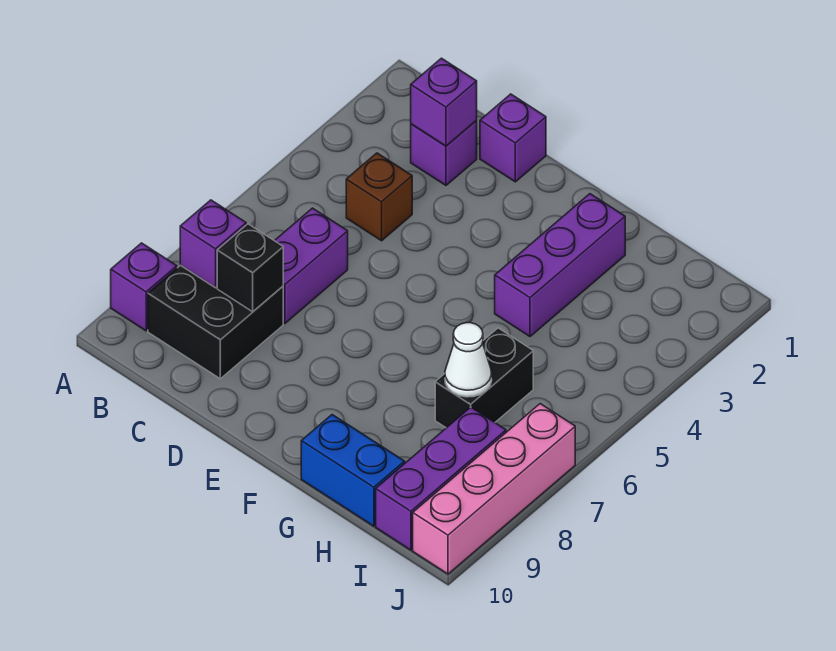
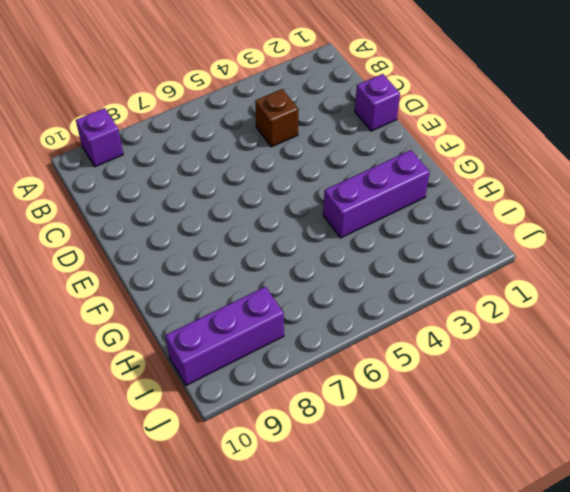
none -> black 2x2 brick [148,265,283,379]
none -> purple 1x1 brick [411,121,477,185]
none -> purple 1x2 brick [275,208,348,324]

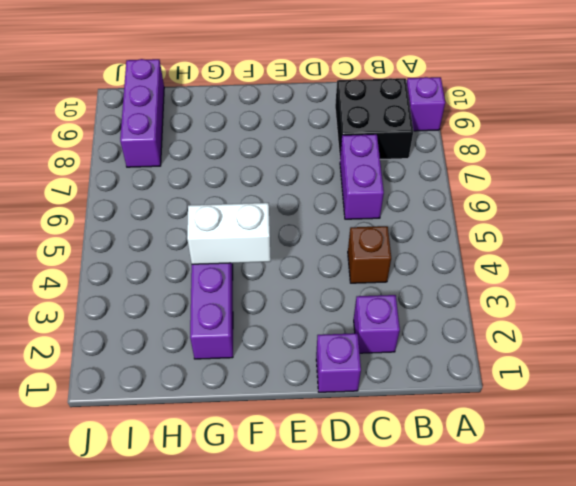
white 1x2 brick [187,203,271,264] -> none
none -> blue 1x2 brick [301,415,405,526]
none -> black 1x2 brick [435,328,533,428]
none -> pink 1x4 brick [413,404,575,574]

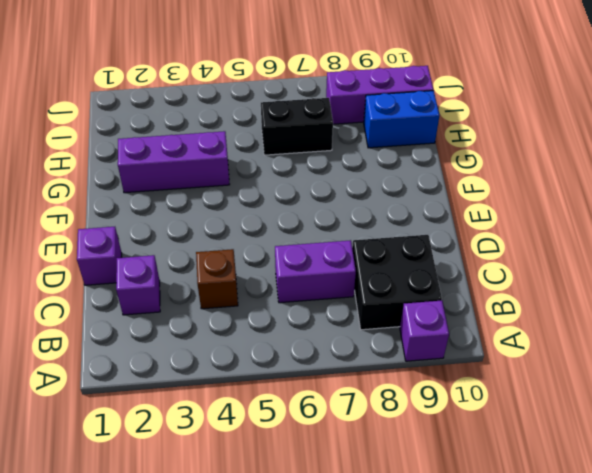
blue 1x2 brick [364,91,439,148] -> blue 1x2 brick turned to [301,415,405,526]
none -> pink 1x4 brick [413,404,575,574]
none -> purple 1x1 brick [180,200,246,288]
none -> purple 1x1 brick [411,58,477,146]

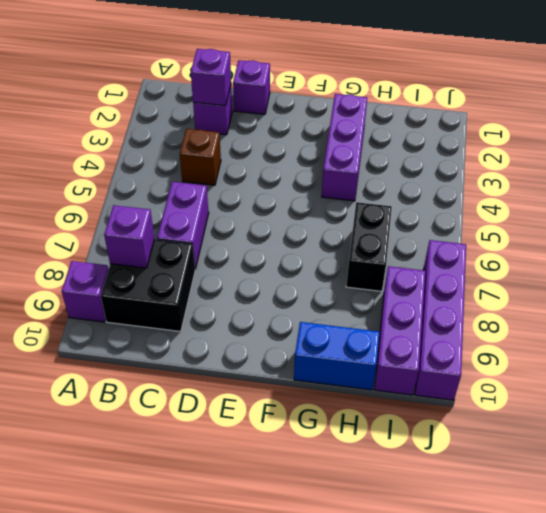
purple 1x4 brick [415,240,466,400] -> pink 1x4 brick [413,404,575,574]
none -> black 1x1 brick [217,224,283,312]
none -> white 1x1 cone [445,323,492,397]

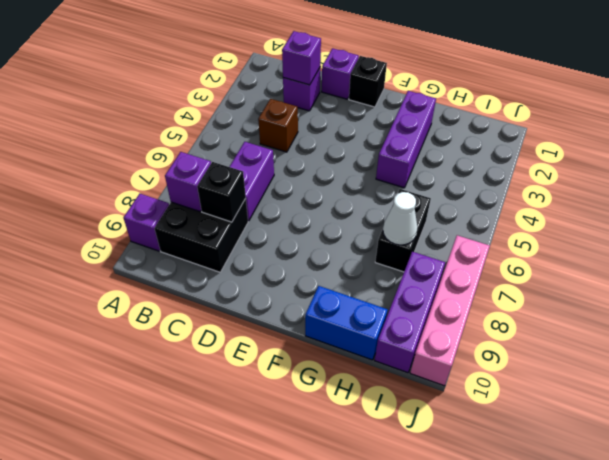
black 1x1 brick [349,56,387,107] -> none

